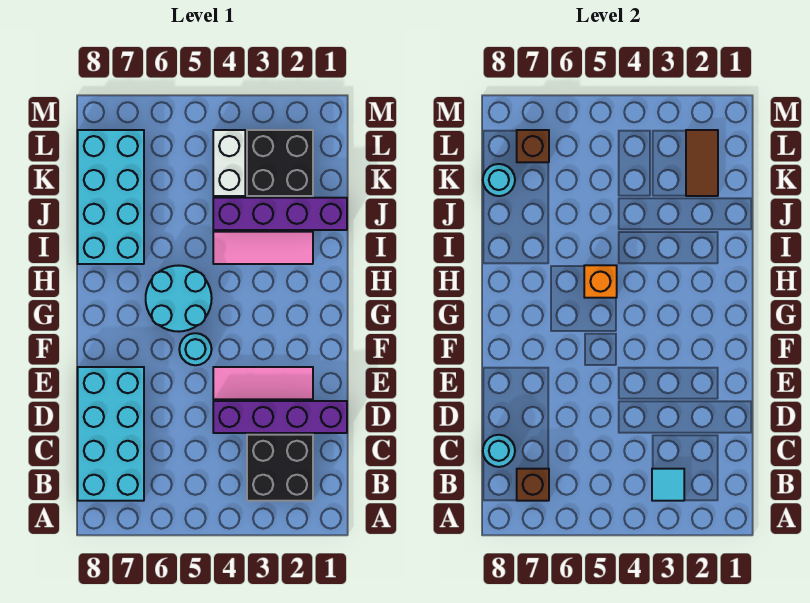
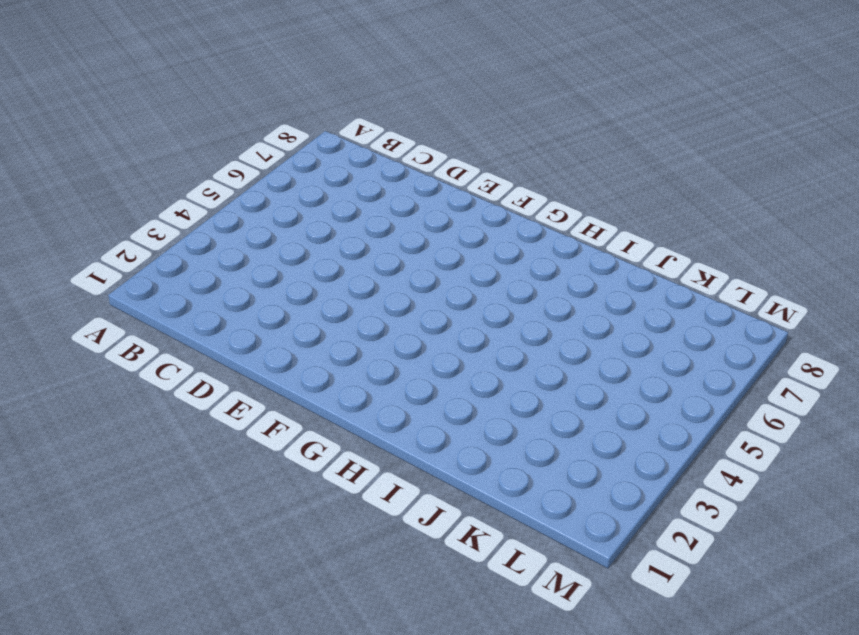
none -> black 2x2 brick [247,435,313,501]
none -> cyan 2x4 brick [78,367,144,501]
none -> purple 1x4 brick [213,401,347,433]

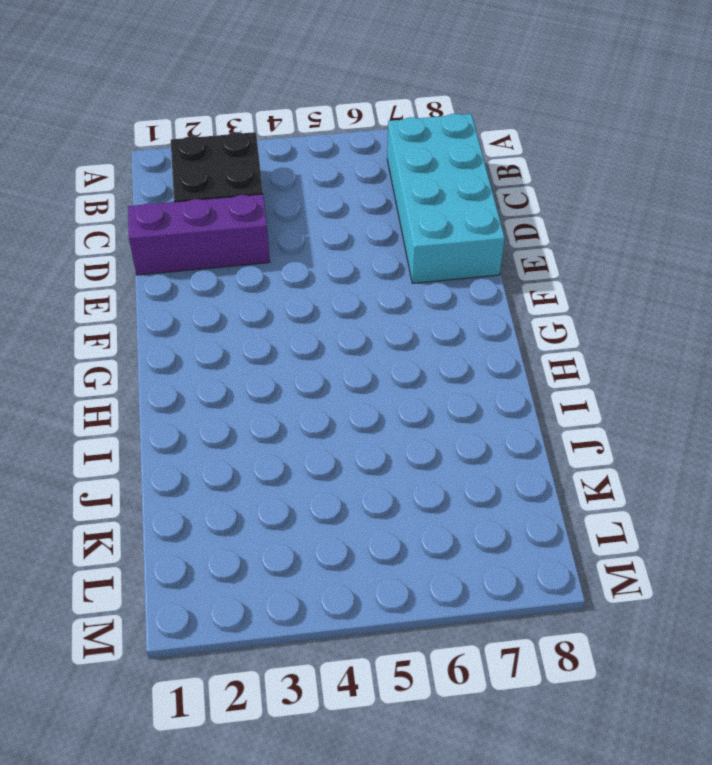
purple 1x3 brick [128,194,270,275] -> purple 1x4 brick [213,401,347,433]
none -> pink 1x3 tile [213,367,313,399]
none -> cyan 1x1 round brick [179,333,212,365]
none -> cyan 2x2 round brick [146,265,212,332]

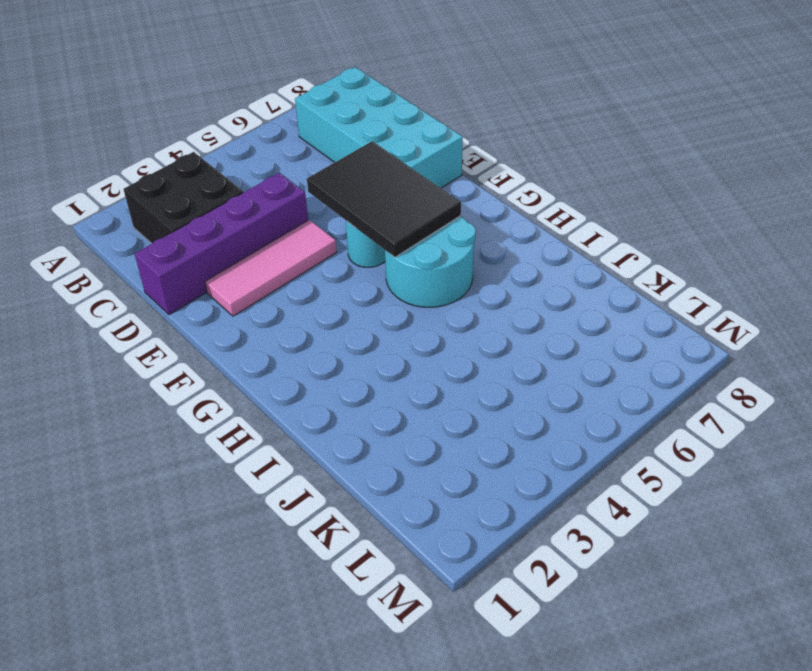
black 2x3 tile [307,141,461,257] -> none
none -> pink 1x3 tile [213,232,313,264]
none -> cyan 2x4 brick [78,130,144,264]
none -> purple 1x4 brick [213,198,347,230]

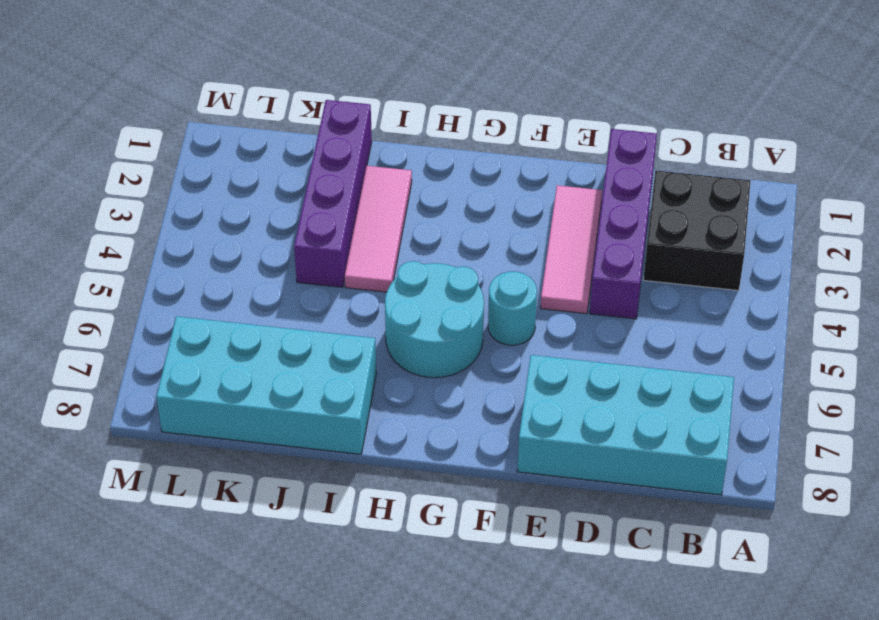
none -> black 2x2 brick [247,130,313,196]
none -> white 1x2 brick [213,130,245,196]
none -> cyan 1x1 tile [652,469,684,501]

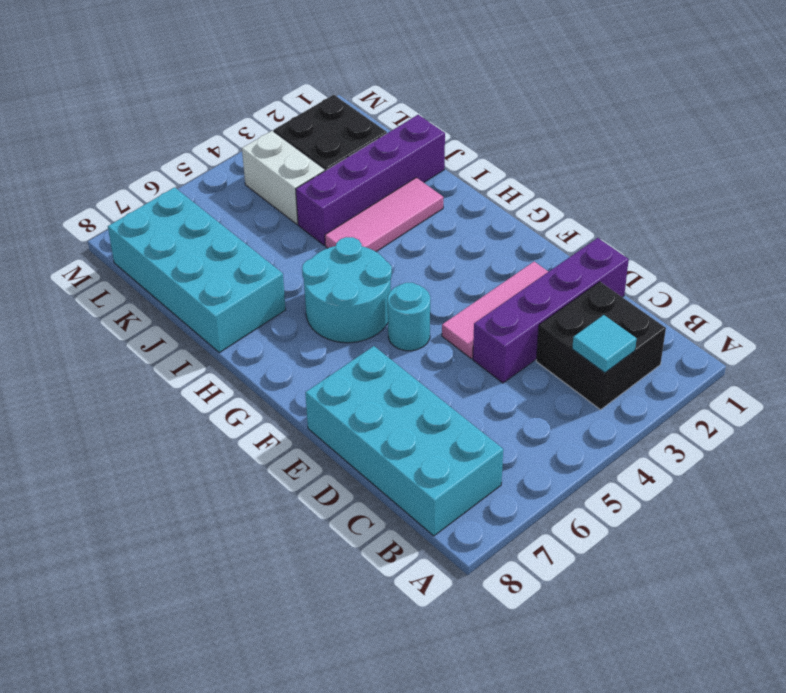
none -> brown 1x1 brick [517,469,549,501]
none -> cyan 1x1 round brick [483,435,515,467]
none -> orange 1x1 brick [584,265,617,298]

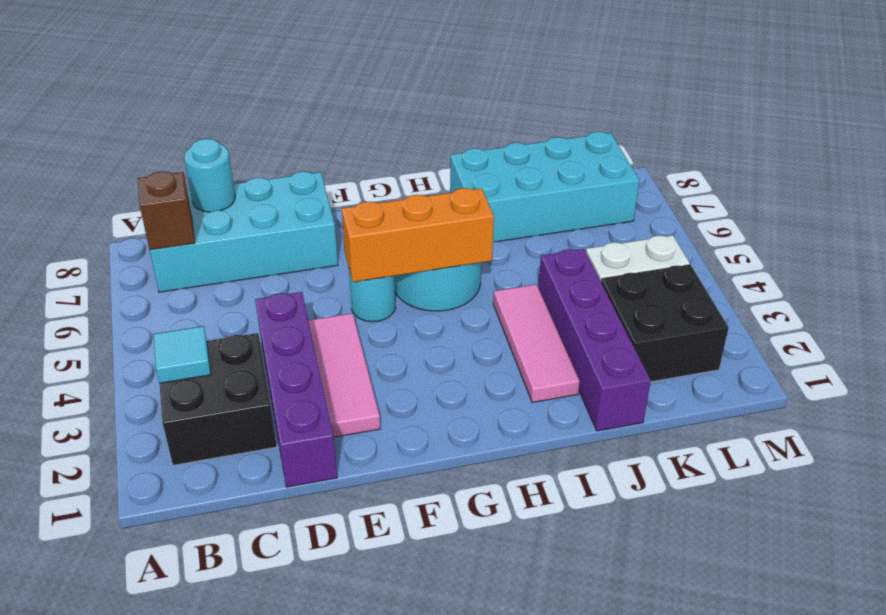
orange 1x3 brick [342,188,494,282] -> orange 1x1 brick [584,265,617,298]
none -> brown 1x2 tile [686,130,718,196]
none -> cyan 1x1 round brick [483,164,515,196]
none -> brown 1x1 brick [517,130,549,162]

